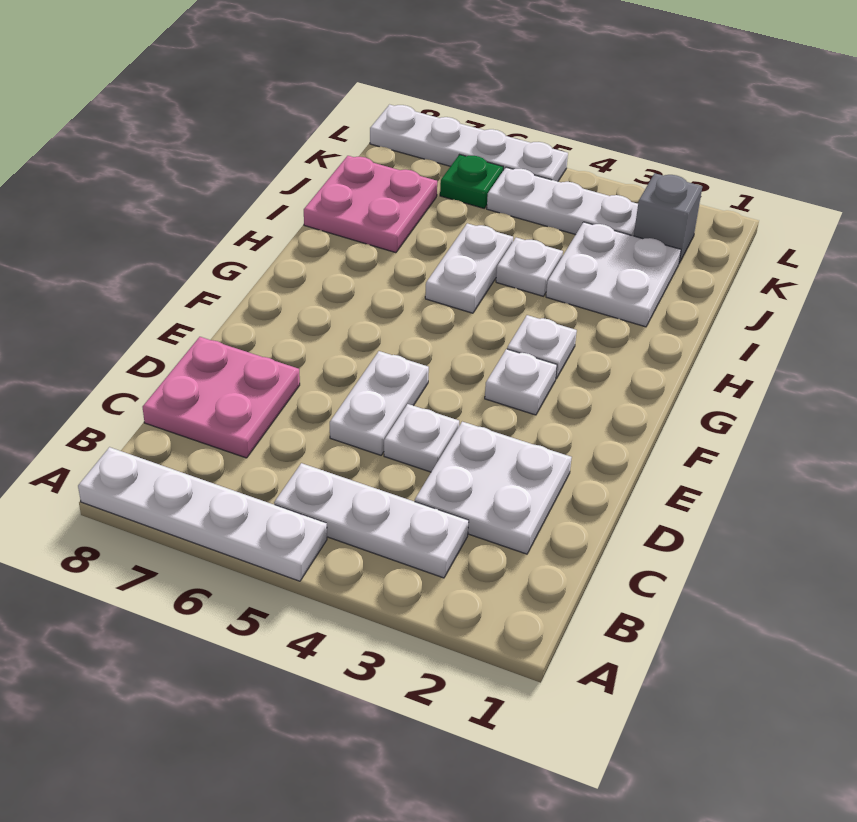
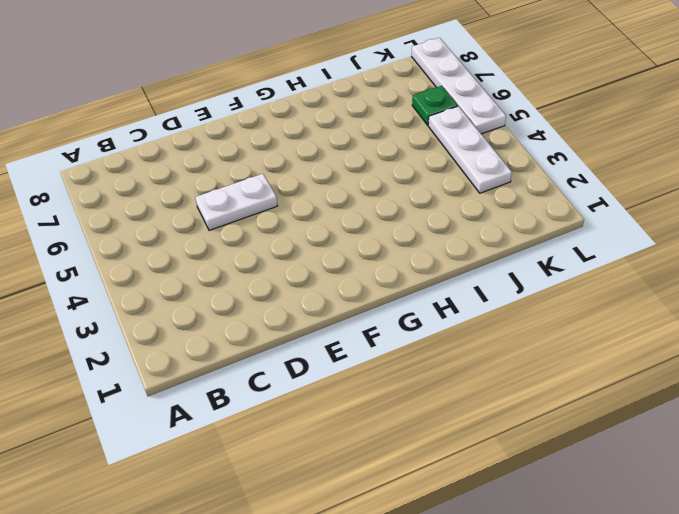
none -> white 1x4 plate [78,447,327,581]
none -> white 1x3 plate [274,463,469,578]
none -> white 2x2 plate [415,422,572,554]

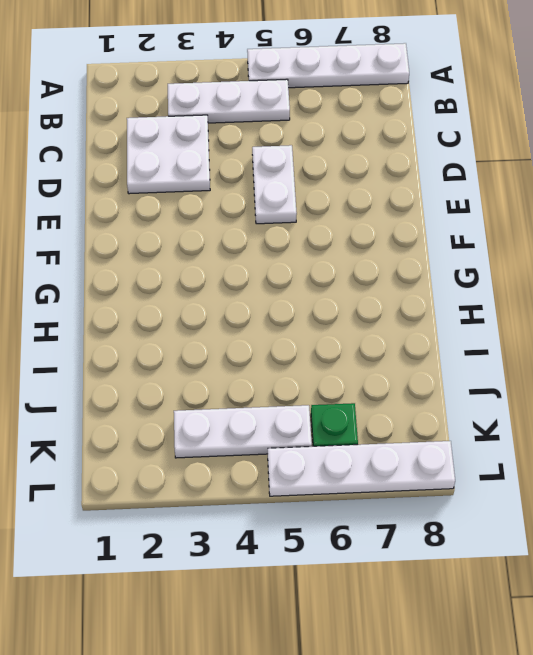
none -> pink 2x2 plate [143,337,300,458]
none -> white 1x1 plate [384,404,459,472]
none -> white 1x1 plate [485,349,557,415]

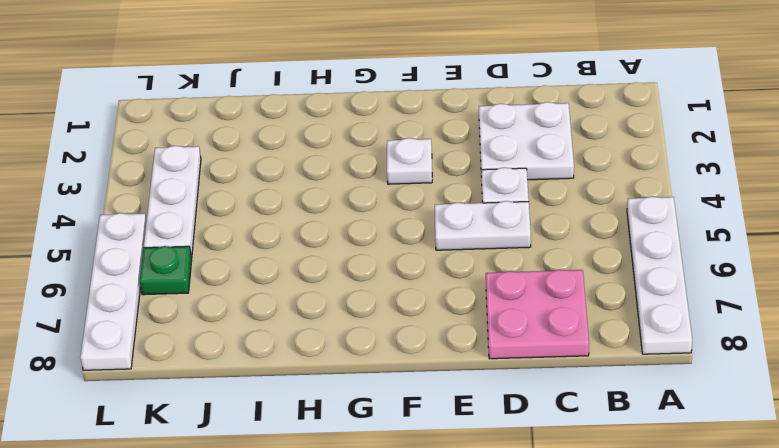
none -> white 1x3 plate [274,463,469,578]
none -> white 1x1 plate [507,315,577,379]
none -> white 1x2 plate [425,223,513,313]

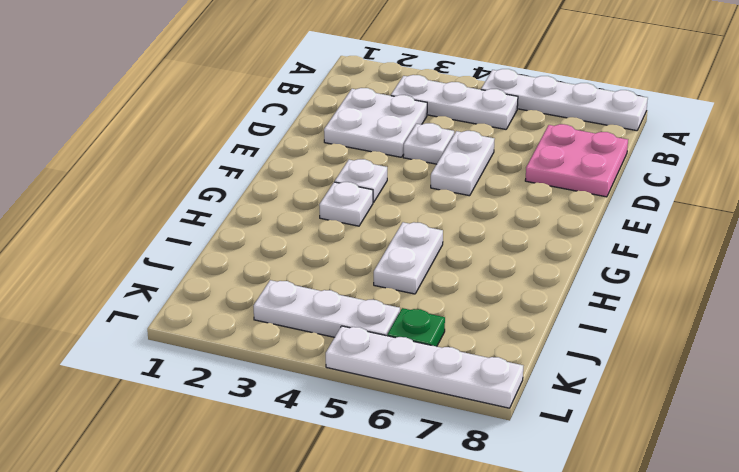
none -> white 2x2 plate [546,222,681,327]
none -> white 1x1 plate [496,238,563,296]
none -> pink 2x2 plate [304,156,437,253]

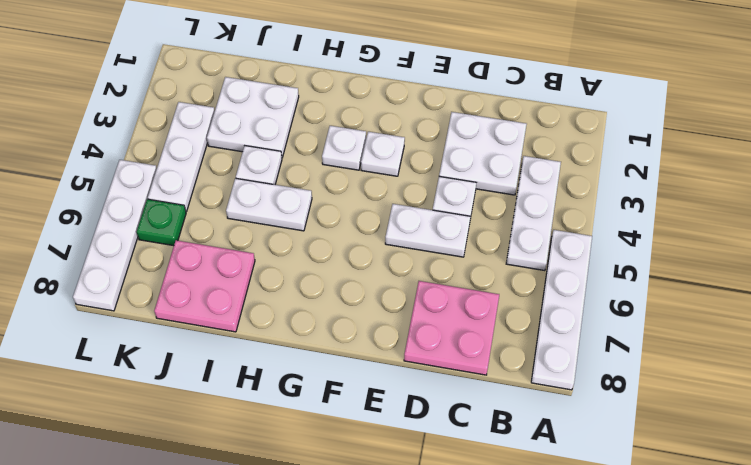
none -> grey 1x1 brick [634,173,702,263]

